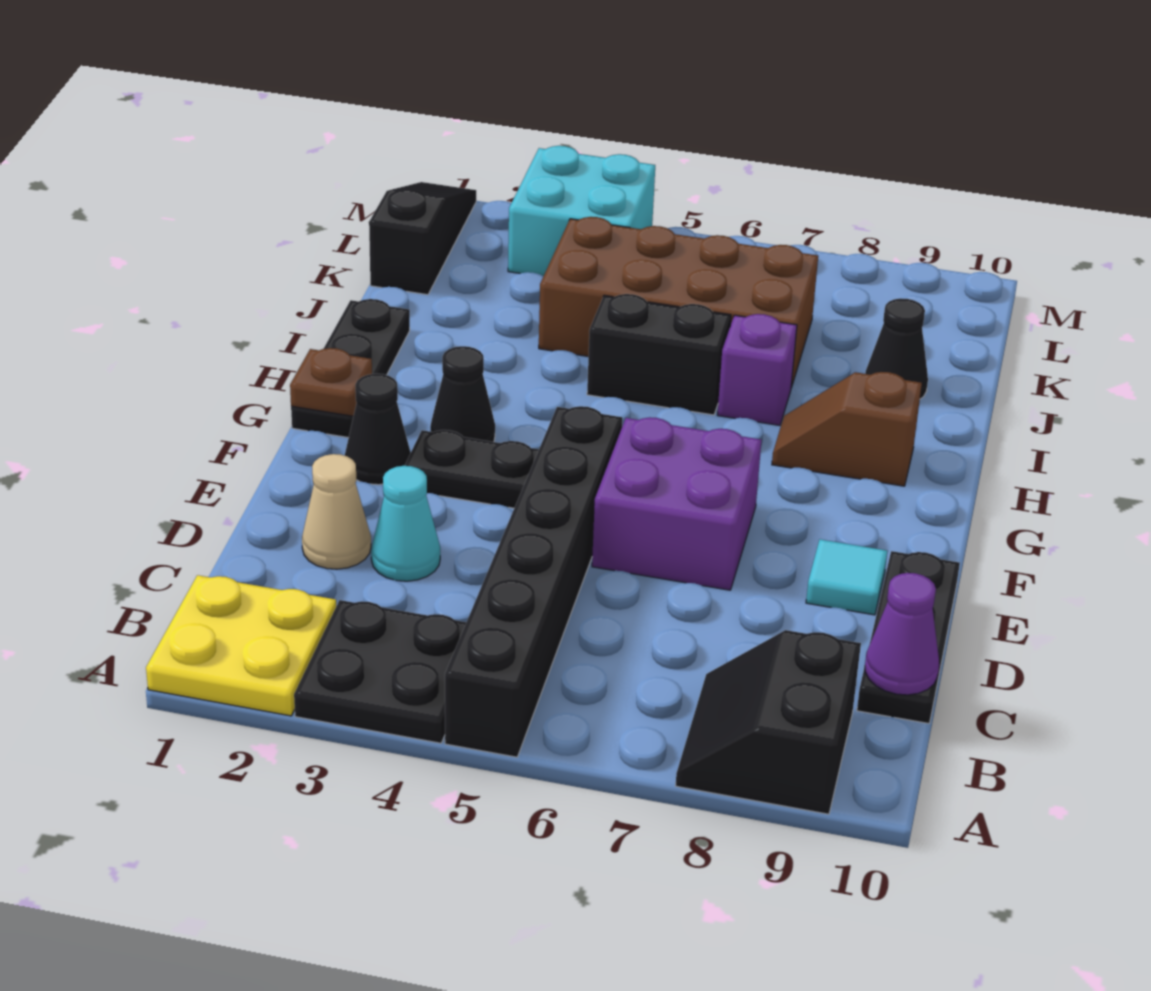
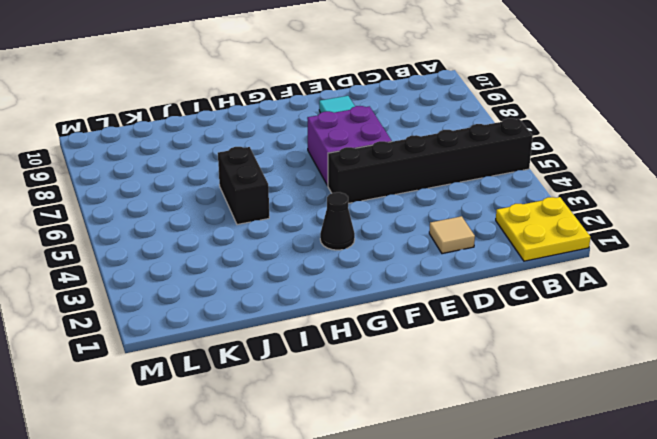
tan 1x1 tile [429,216,475,254] -> tan 1x1 cone [302,454,371,569]
none -> black 2x2 plate [294,600,466,743]
none -> black 2x2 slope [676,630,861,814]
none -> black 1x3 plate [857,551,960,724]

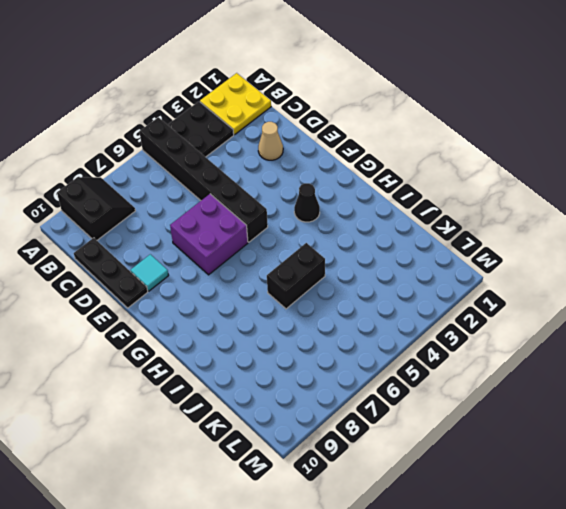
none -> cyan 1x1 cone [371,466,440,581]
none -> black 1x1 cone [345,374,411,485]
none -> black 1x2 plate [405,430,539,508]

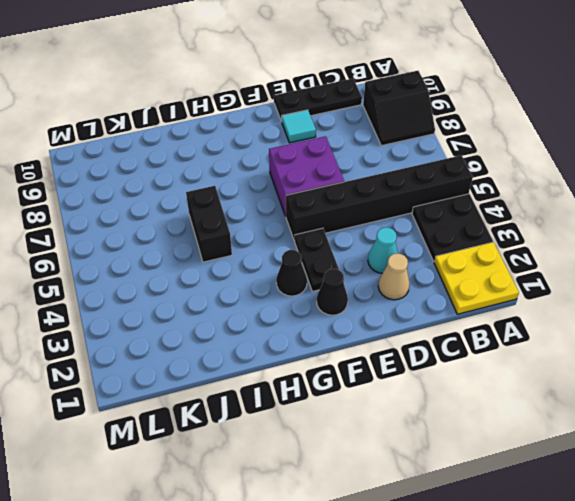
none -> black 1x3 plate [291,299,410,438]
none -> brown 1x2 slope [772,372,922,486]
none -> purple 1x1 brick [717,314,797,425]

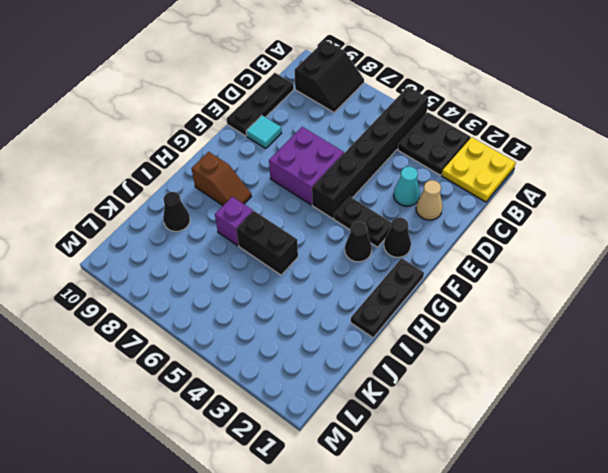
none -> brown 2x4 brick [539,217,818,388]
none -> black 1x3 slope [369,182,476,295]
none -> cyan 2x2 brick [508,146,655,276]

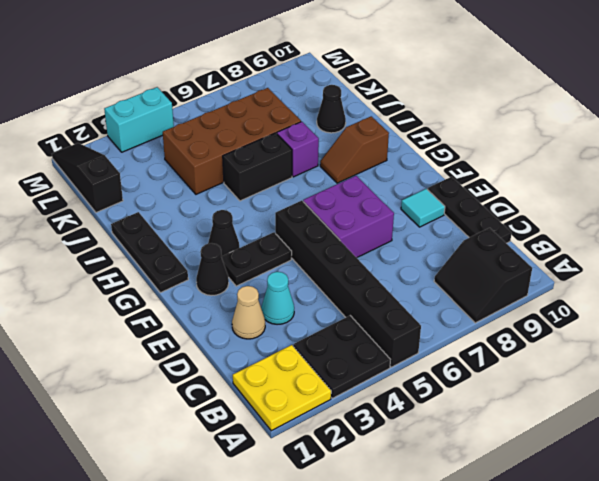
cyan 1x2 brick [104,87,174,152] -> cyan 2x2 brick [508,146,655,276]
none -> purple 1x1 cone [865,573,939,695]
none -> brown 1x1 plate [290,348,372,416]

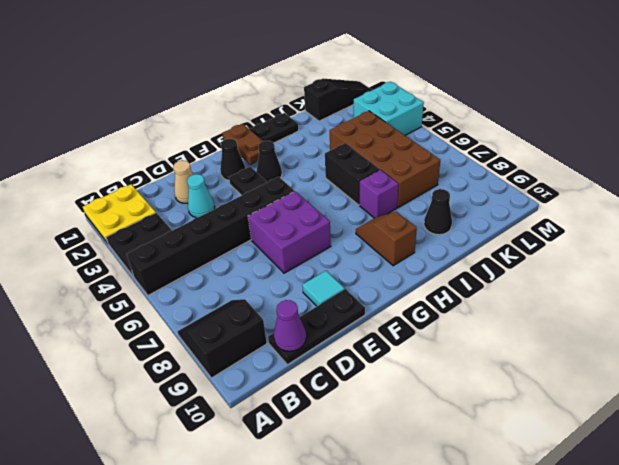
brown 1x2 plate [222,124,263,165] -> brown 1x1 plate [290,348,372,416]

